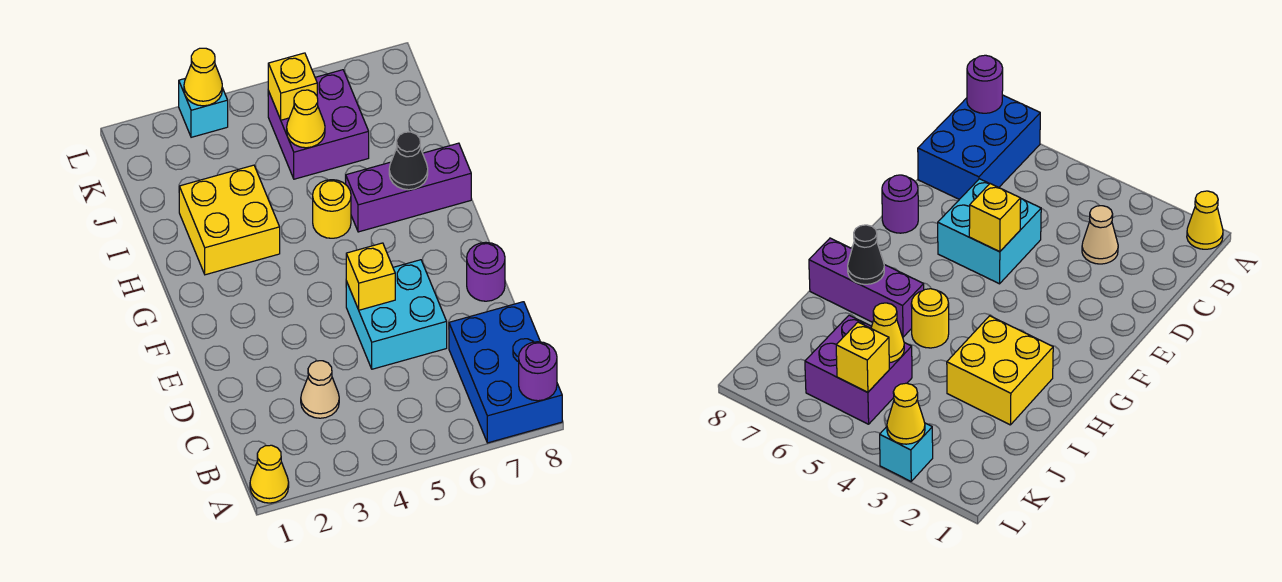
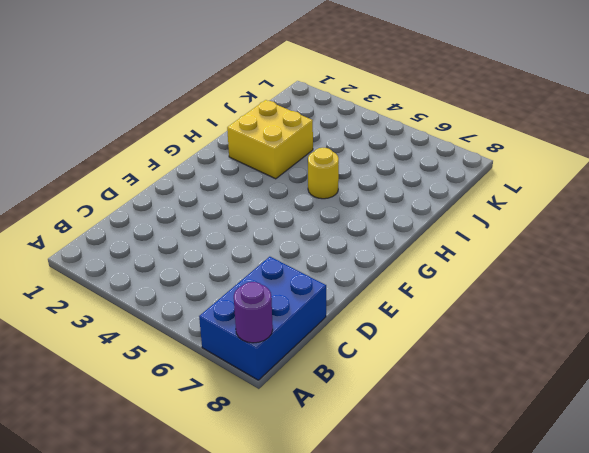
none -> yellow 1x1 cone [250,445,289,503]
none -> tan 1x1 cone [301,361,339,418]
none -> cyan 2x2 brick [346,260,447,369]

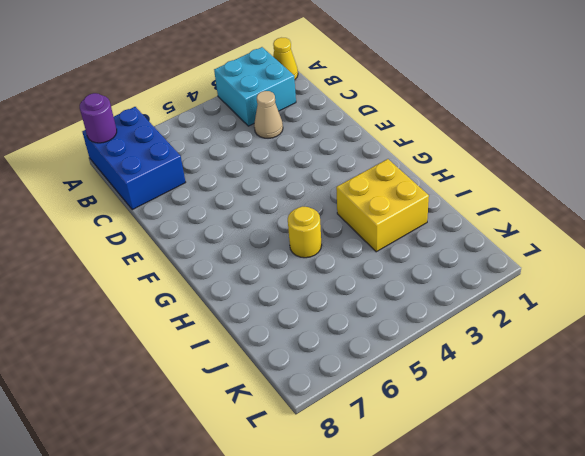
cyan 2x2 brick [214,47,296,126] -> cyan 2x2 brick moved to [346,260,447,369]
none -> purple 1x1 round brick [467,242,505,301]
none -> purple 1x3 brick [345,143,471,232]
none -> purple 2x2 brick [268,70,369,179]

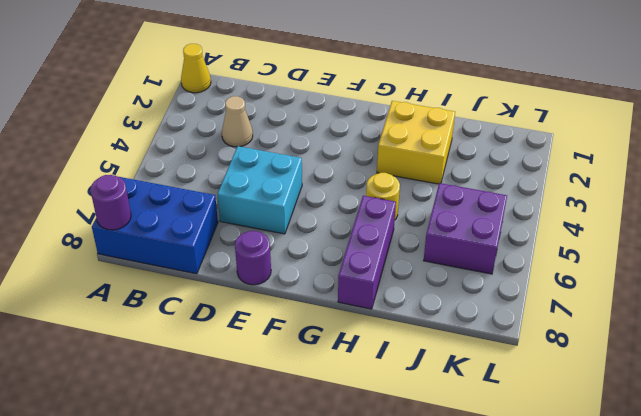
none -> cyan 1x1 brick [179,78,228,137]
none -> yellow 1x1 brick [346,243,395,310]
none -> black 1x1 cone [389,132,428,190]

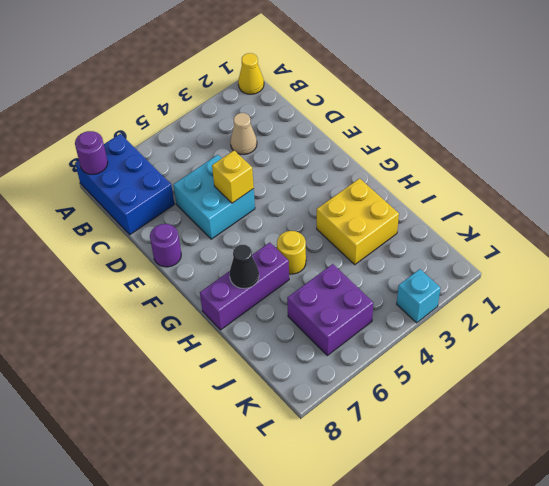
none -> yellow 1x1 cone [287,90,325,148]
none -> yellow 1x1 brick [268,53,317,120]
none -> yellow 1x1 cone [184,48,222,106]

